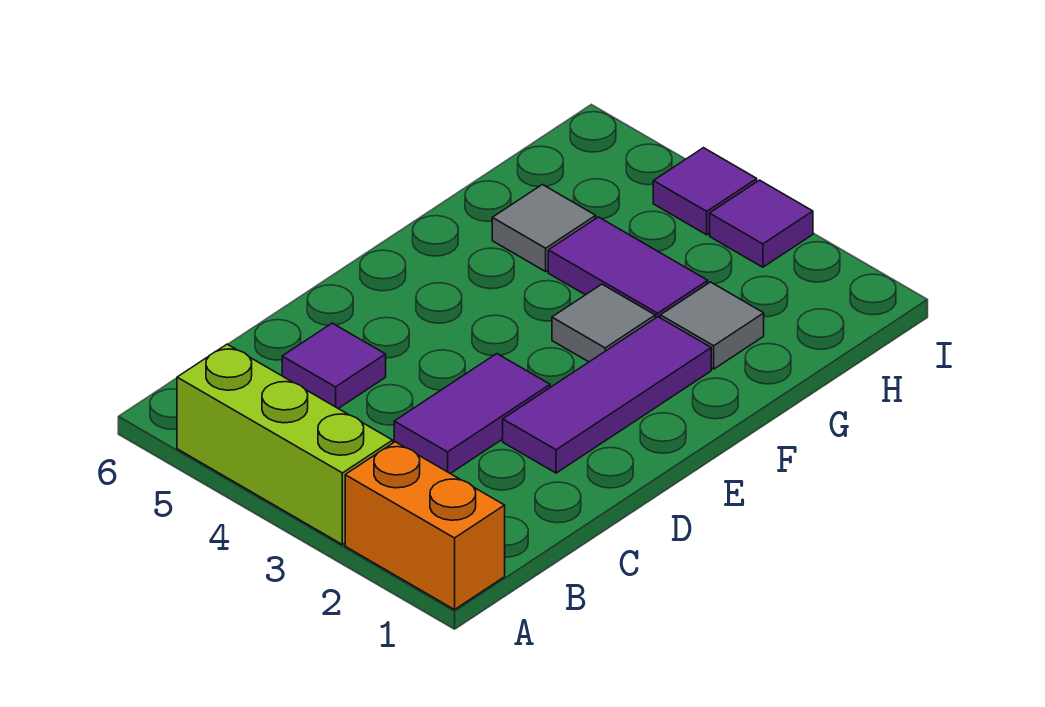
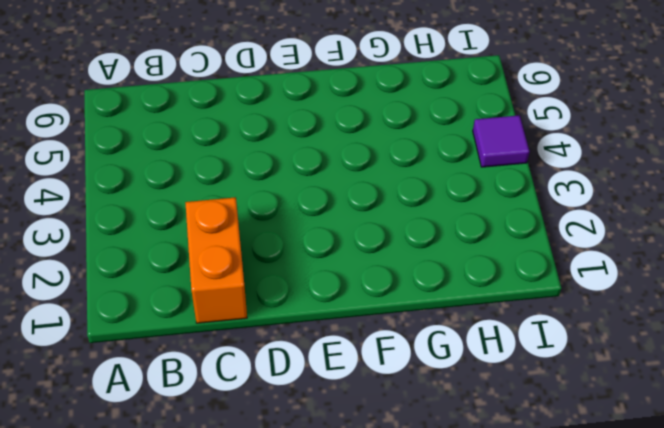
orange 1x2 brick [185,197,247,323] -> orange 1x2 brick moved to [345,442,505,610]
none -> lime 1x3 brick [177,344,393,545]
none -> purple 1x2 tile [394,354,550,474]

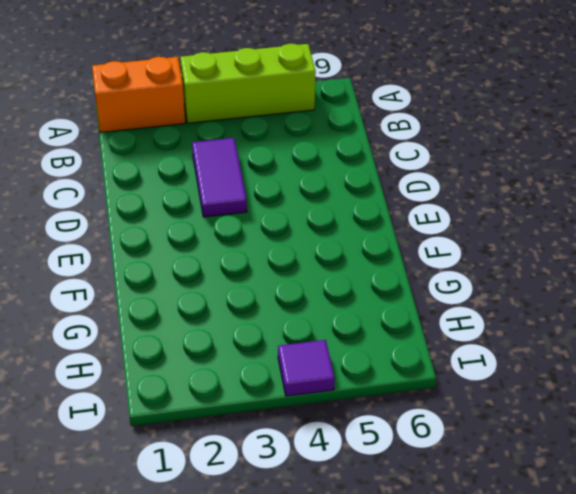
none -> purple 1x1 tile [282,323,386,409]
none -> purple 1x3 tile [503,317,711,473]

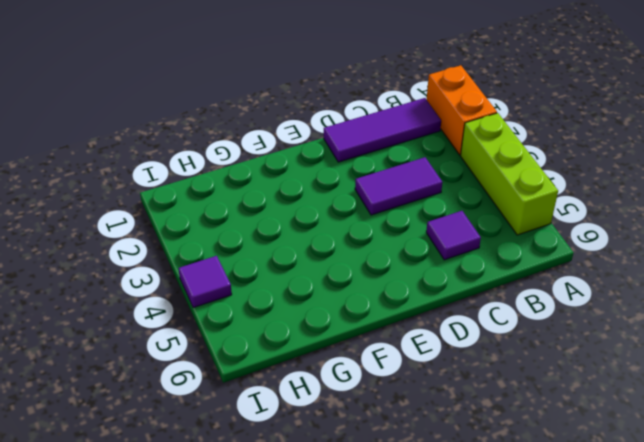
purple 1x3 tile [324,98,441,162] -> purple 1x3 tile moved to [503,317,711,473]
none -> grey 1x1 tile [552,284,655,362]
none -> grey 1x1 tile [660,282,764,369]

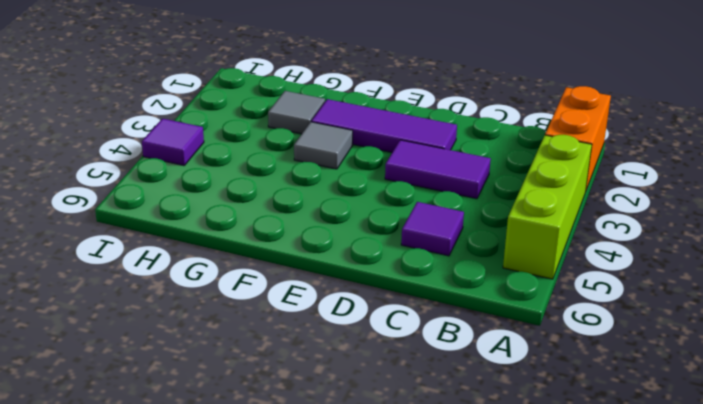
none -> purple 1x2 tile [548,217,708,318]
none -> grey 1x1 tile [492,185,596,271]

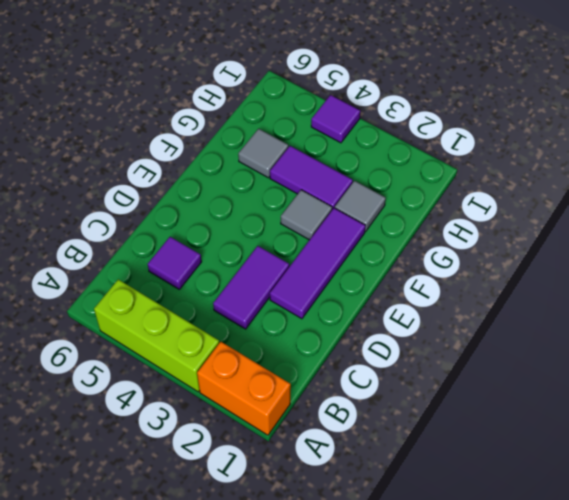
none -> purple 1x1 tile [710,180,813,267]

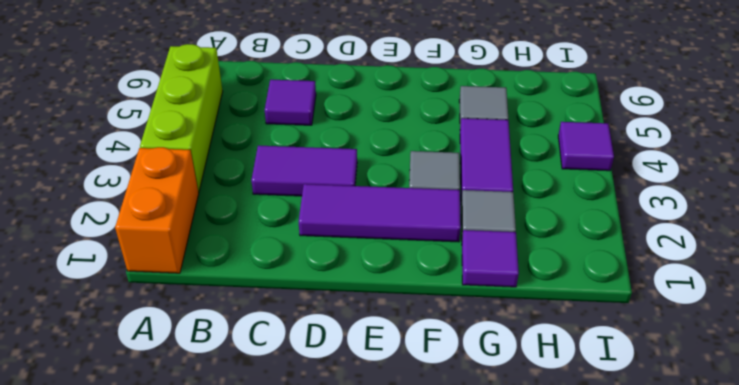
purple 1x1 tile [462,230,519,287] -> purple 1x1 tile moved to [710,180,813,267]

